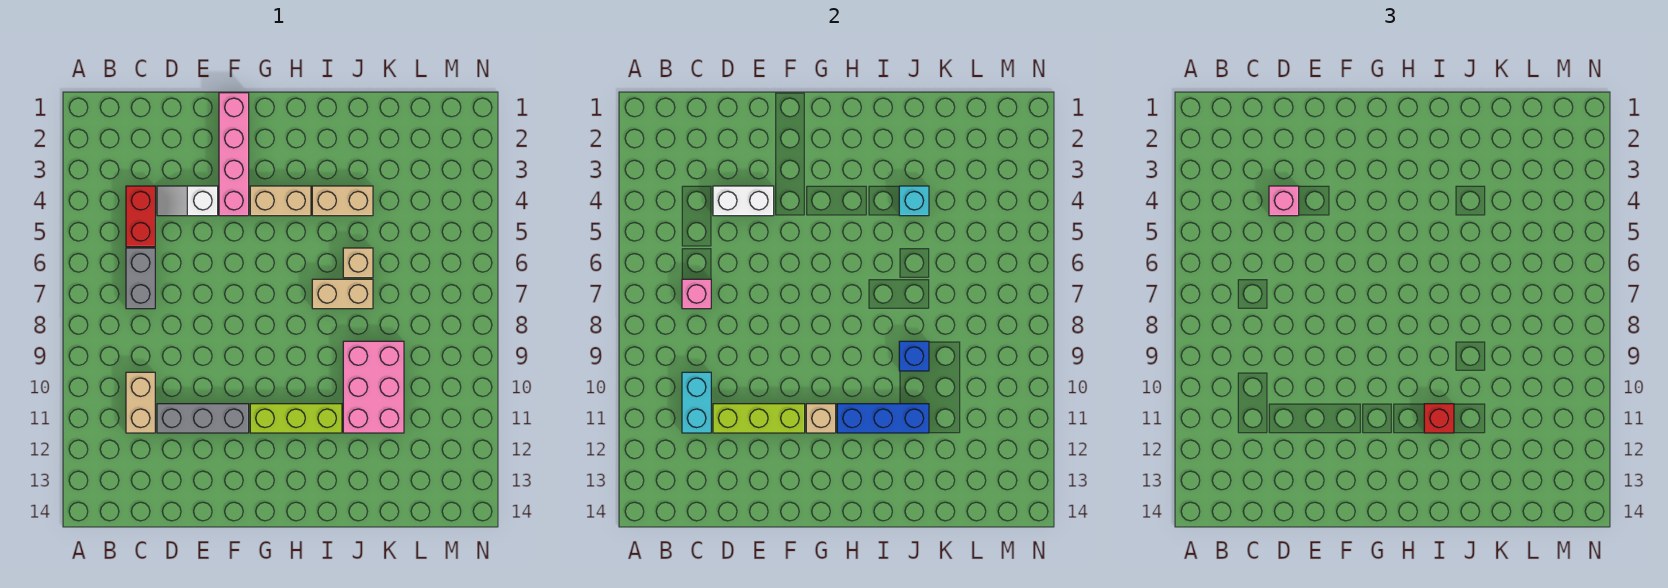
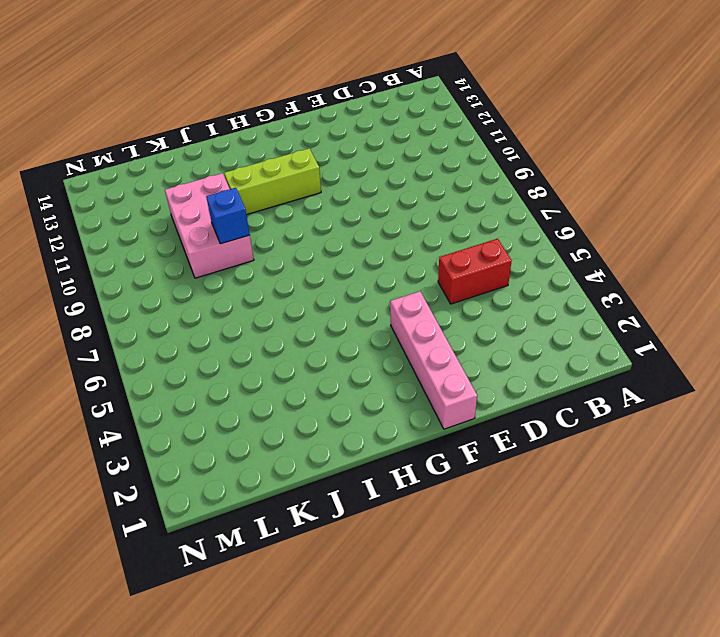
red 1x2 brick [438,239,512,304] -> red 1x2 brick turned to [126,186,155,247]
none -> grey 1x2 brick [126,248,155,309]
none -> tan 1x2 brick [126,372,155,433]
none -> white 1x2 slope [157,186,218,216]

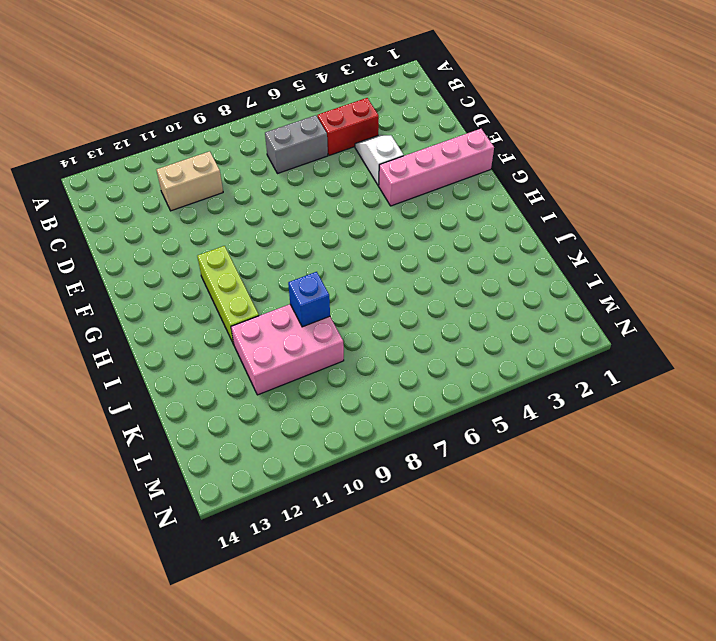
none -> grey 1x3 brick [157,404,249,433]
none -> tan 1x2 brick [250,186,311,216]
none -> tan 1x2 brick [312,186,373,216]

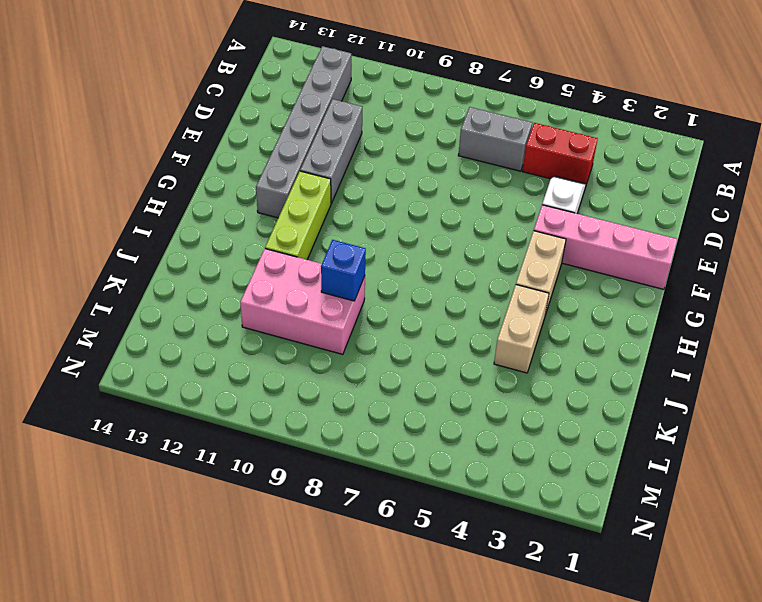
grey 1x6 brick [256,46,351,218] -> none
none -> tan 1x2 brick [126,372,155,433]
none -> tan 1x2 brick [312,279,373,309]
none -> tan 1x1 brick [343,248,373,278]

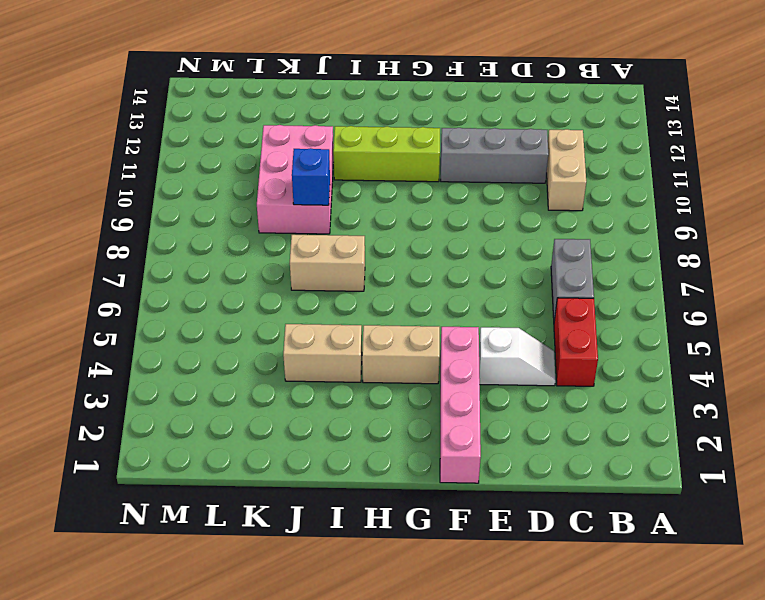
none -> tan 1x1 brick [343,248,373,278]
none -> pink 1x1 brick [682,279,711,309]
none -> cyan 1x2 brick [682,372,711,433]

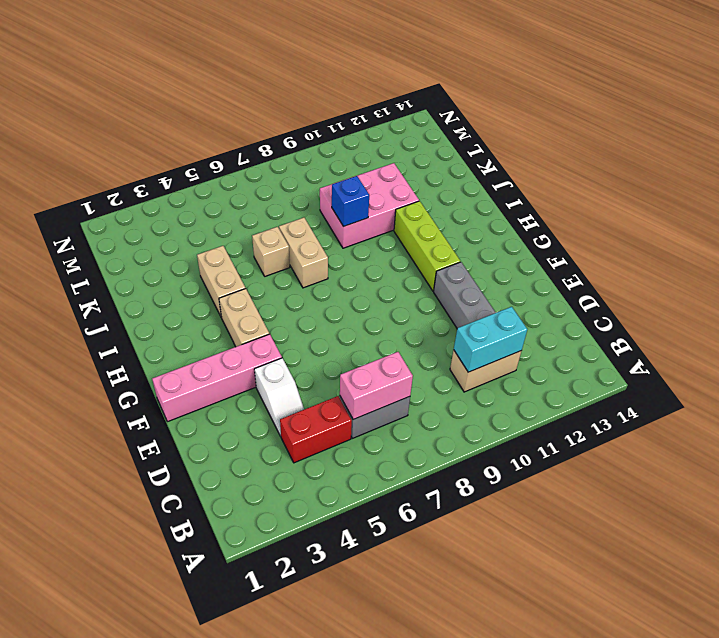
pink 1x2 brick [340,352,413,419] -> pink 1x1 brick [682,279,711,309]
none -> white 1x2 brick [713,186,774,216]
none -> lime 1x3 brick [713,404,805,433]
none -> tan 1x1 brick [806,404,836,433]

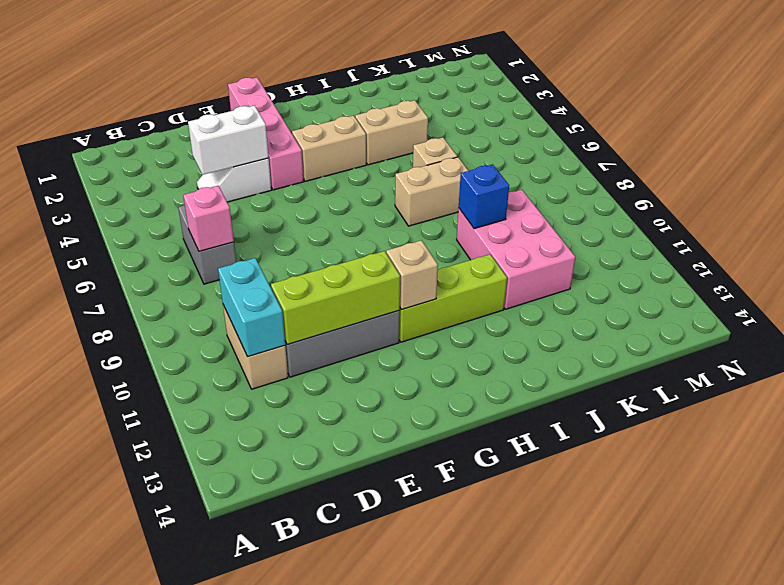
none -> red 1x2 brick [126,186,155,247]
none -> blue 1x3 brick [837,404,929,433]
none -> cyan 1x1 brick [899,186,929,216]

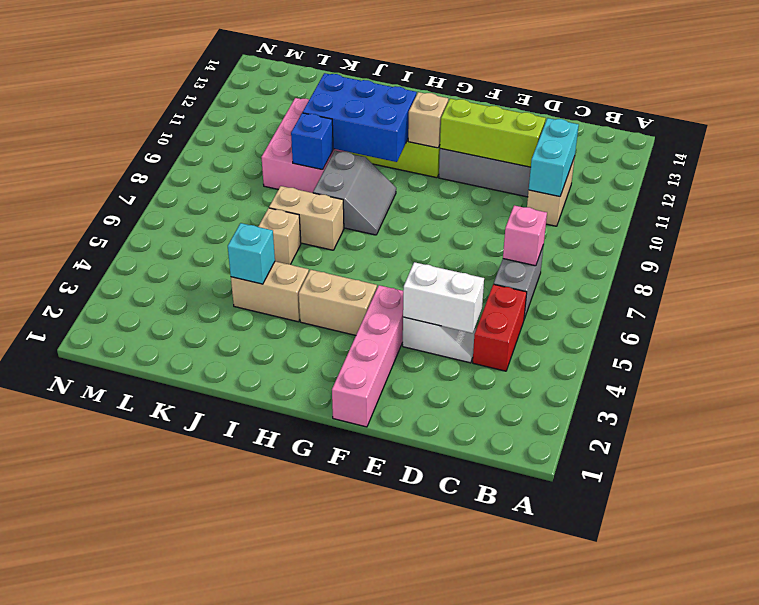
grey 2x2 slope [313,151,396,235] -> none
blue 2x3 brick [303,73,417,162] -> blue 1x3 brick [837,404,929,433]
none -> pink 1x1 brick [1269,186,1299,216]
none -> red 1x1 brick [1424,404,1454,433]

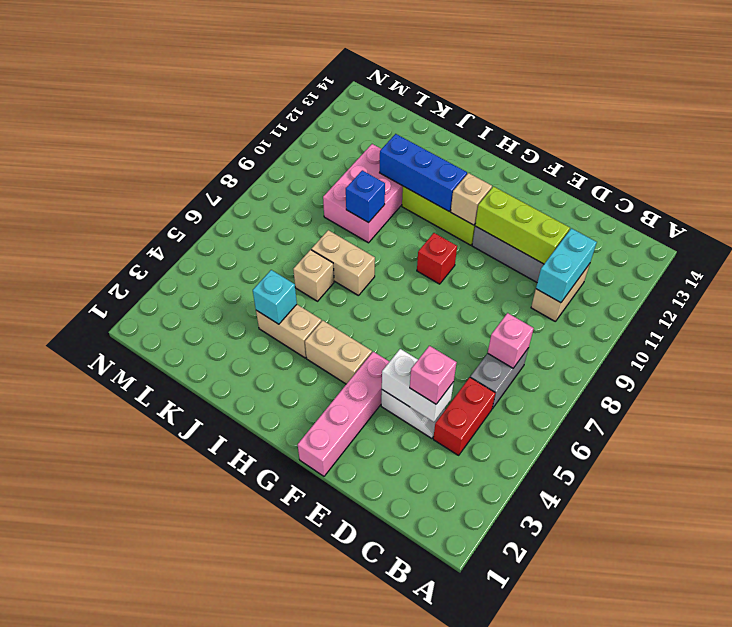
red 1x1 brick [417,233,457,284] -> red 1x1 brick moved to [1424,404,1454,433]

